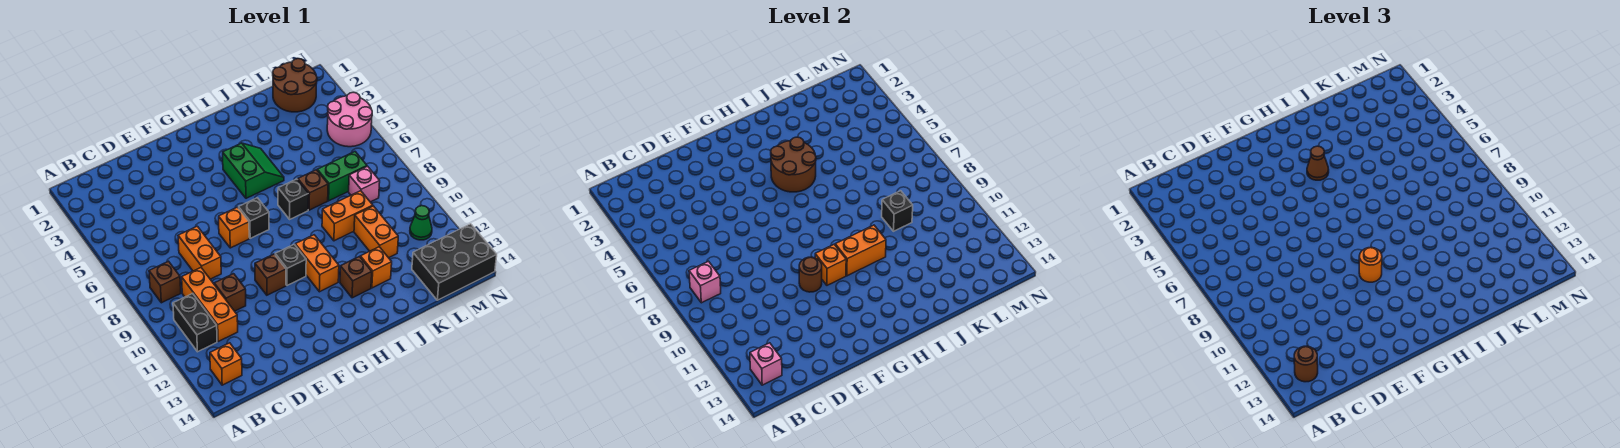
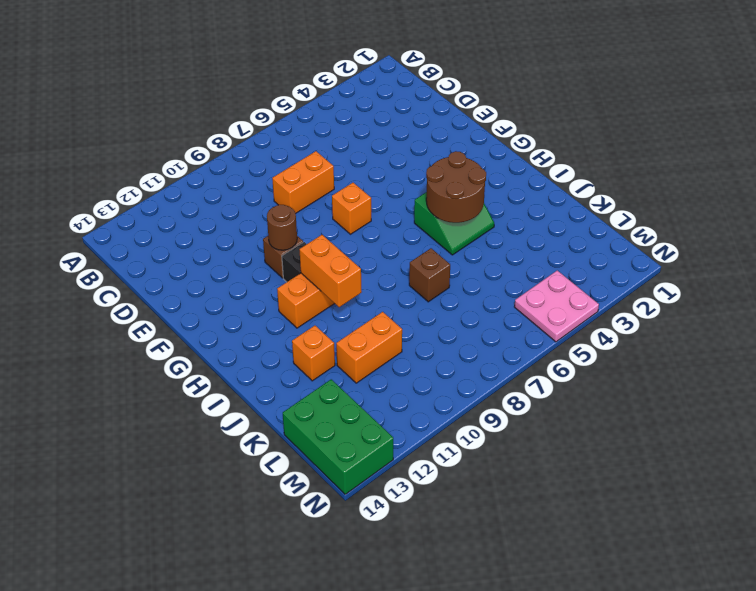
green 2x3 brick [283,379,393,494] -> black 2x3 brick [412,224,497,300]
pink 2x2 plate [514,271,599,342] -> pink 2x2 round brick [327,92,372,147]
none -> brown 1x1 brick [149,261,181,303]
none -> black 1x2 brick [173,293,217,352]
none -> orange 1x1 brick [210,343,242,385]
none -> orange 1x3 brick [182,268,238,342]

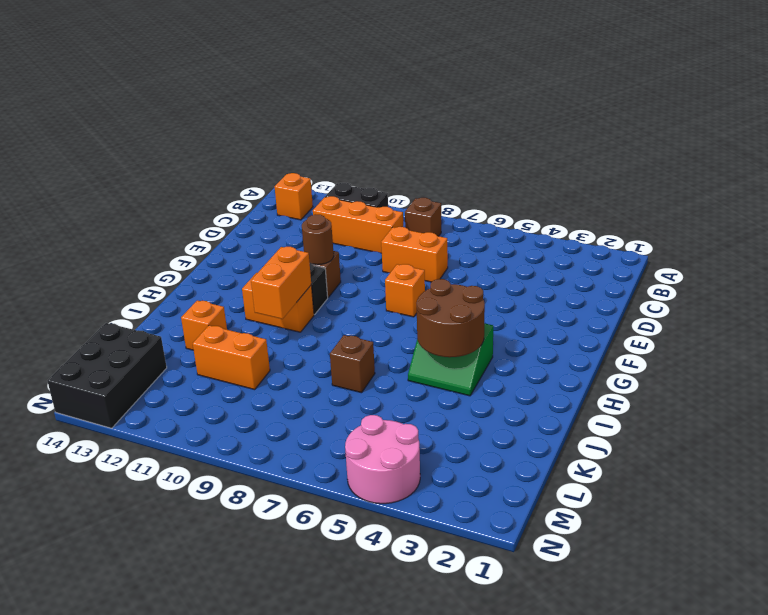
none -> brown 1x1 brick [214,274,246,311]
none -> black 1x1 brick [239,198,269,238]
none -> black 1x1 brick [278,179,309,219]
none -> brown 1x1 brick [340,257,372,298]

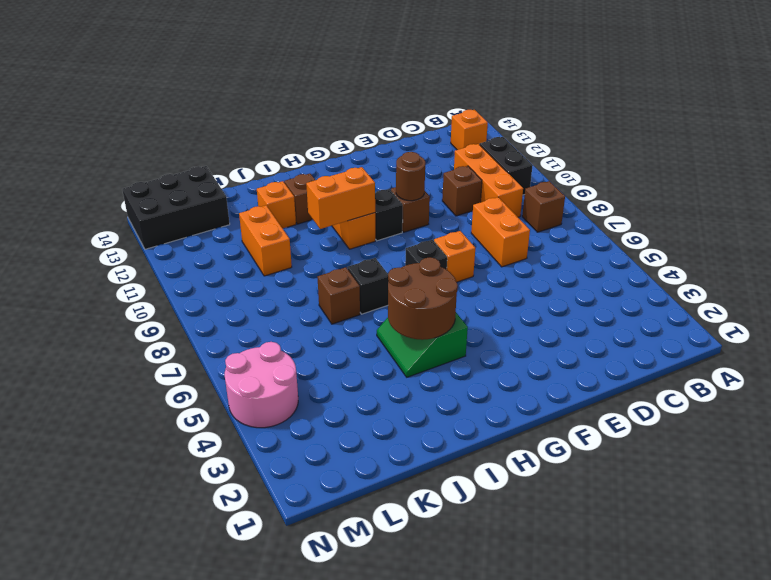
none -> orange 1x2 brick [322,191,373,241]
none -> green 1x2 brick [317,152,367,201]
none -> brown 2x2 round brick [273,59,317,112]
none -> pink 1x1 brick [349,166,380,202]

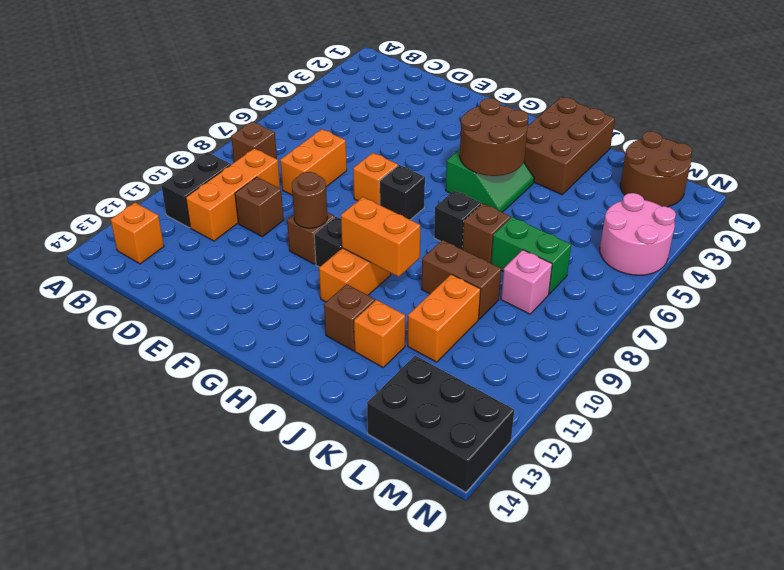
brown 2x3 brick [524,97,615,195] -> none
brown 1x2 brick [421,240,501,319] -> orange 1x2 brick [322,191,373,241]
none -> green 1x1 cone [410,206,432,240]
none -> pink 1x1 brick [689,261,721,303]
none -> pink 1x1 brick [750,343,782,385]
none -> orange 1x1 brick [815,244,846,285]

